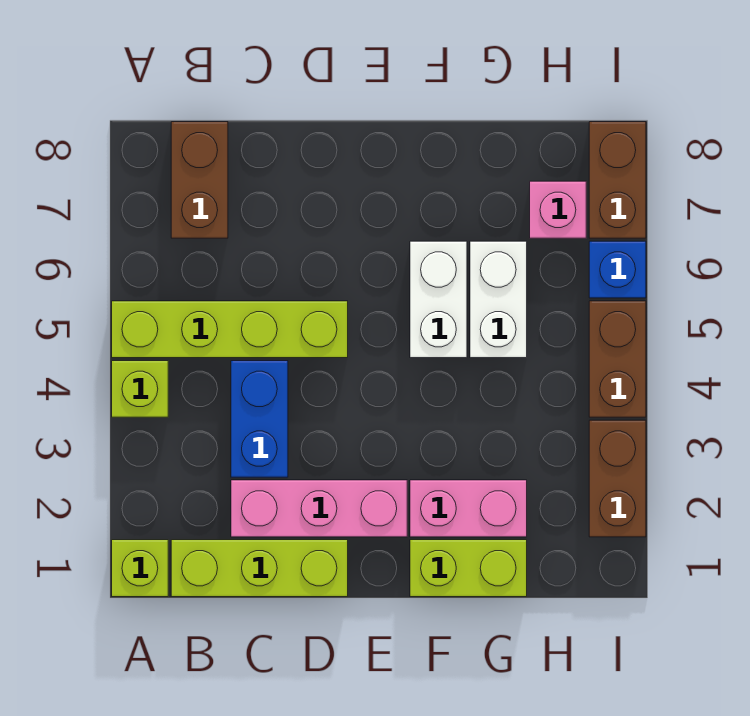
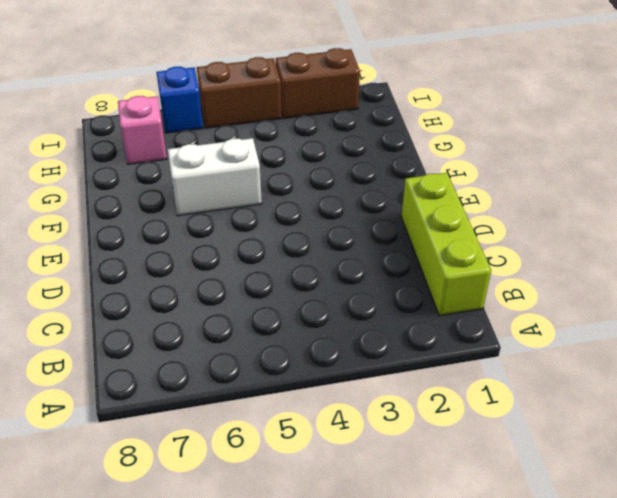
none -> lime 1x1 brick [112,540,168,597]
none -> lime 1x1 brick [112,361,168,417]
none -> lime 1x4 brick [112,301,348,358]

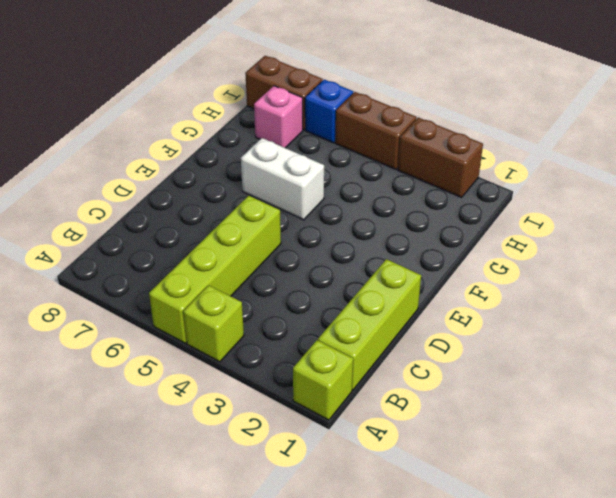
none -> brown 1x2 brick [171,122,228,238]
none -> pink 1x3 brick [231,480,407,537]
none -> blue 1x2 brick [231,361,288,477]

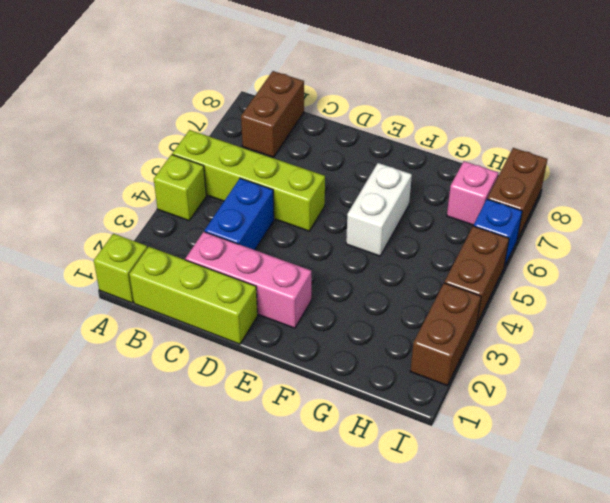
none -> lime 1x2 brick [410,540,527,597]
none -> pink 1x2 brick [410,480,527,537]
none -> white 1x2 brick [470,241,527,358]

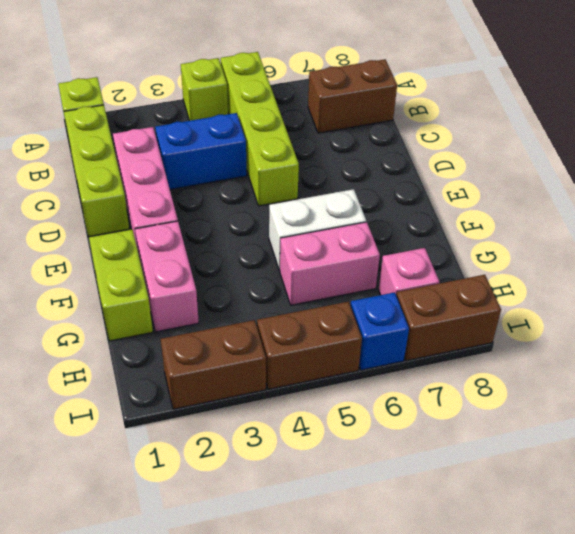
pink 1x2 brick [280,222,380,305] -> white 1x2 brick [470,241,527,358]

